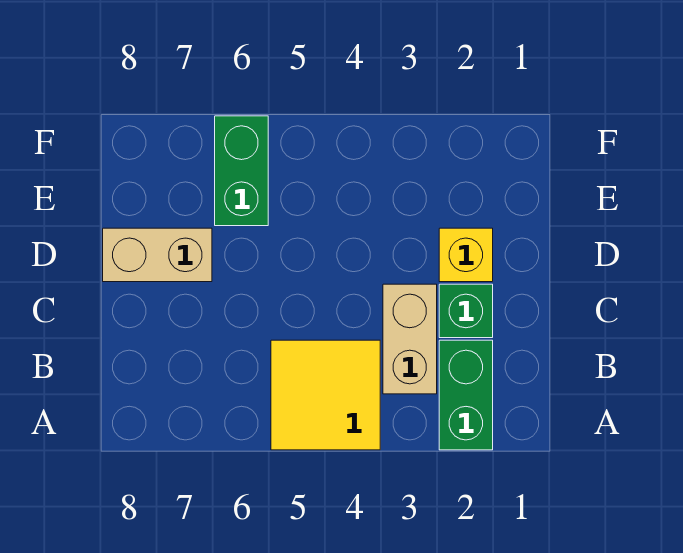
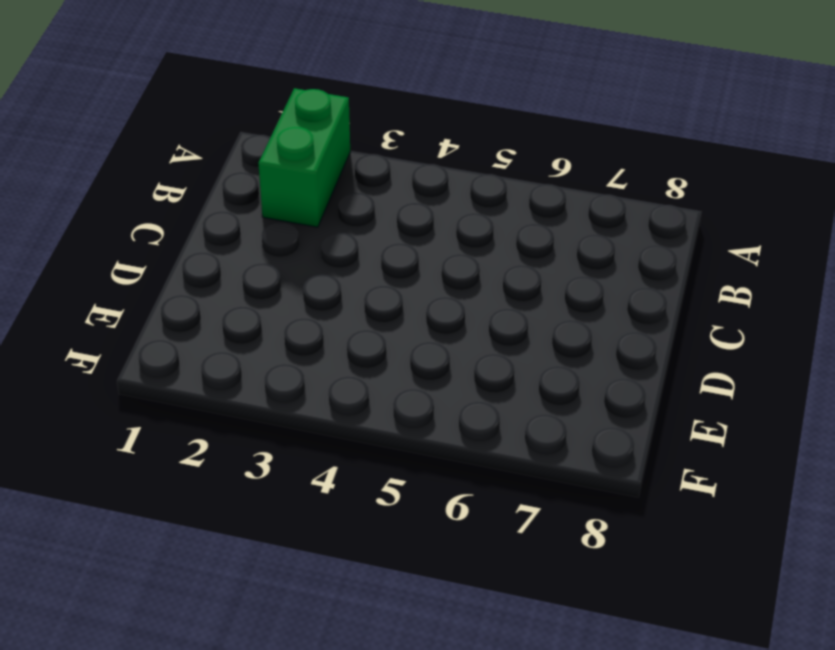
none -> yellow 2x2 tile [271,340,380,450]
none -> tan 1x2 brick [383,284,437,394]

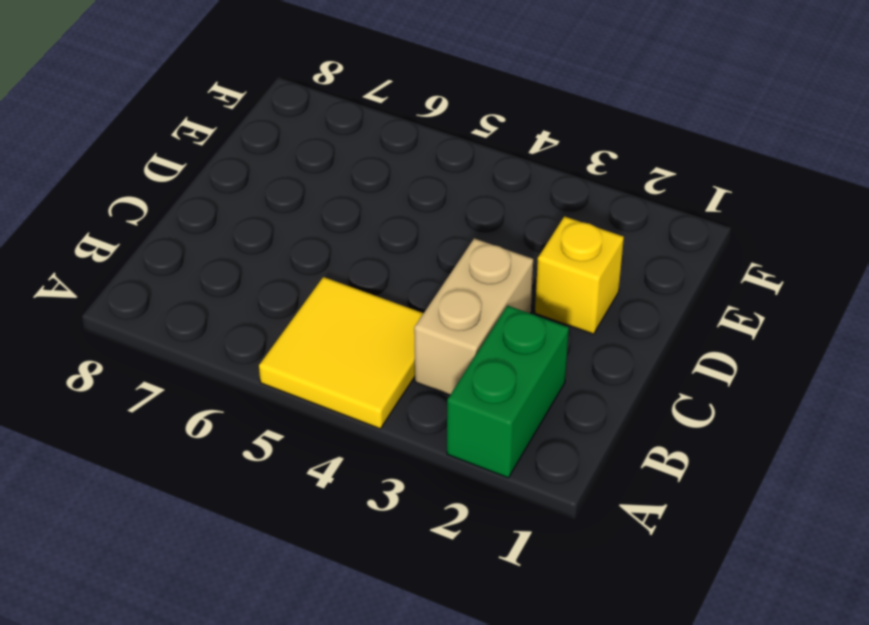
none -> green 1x1 brick [439,284,493,338]
none -> tan 1x2 brick [103,228,212,282]

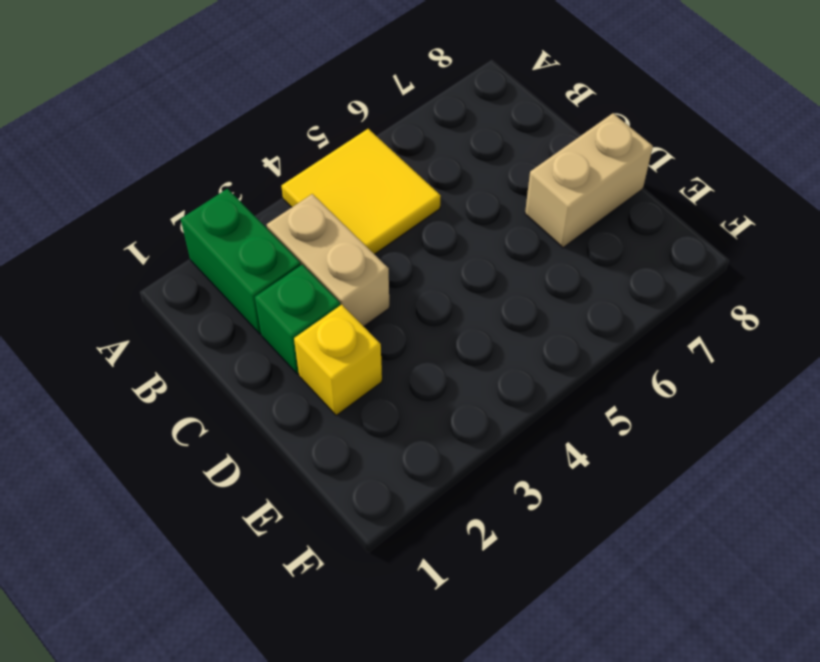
none -> green 1x2 brick [215,116,268,226]

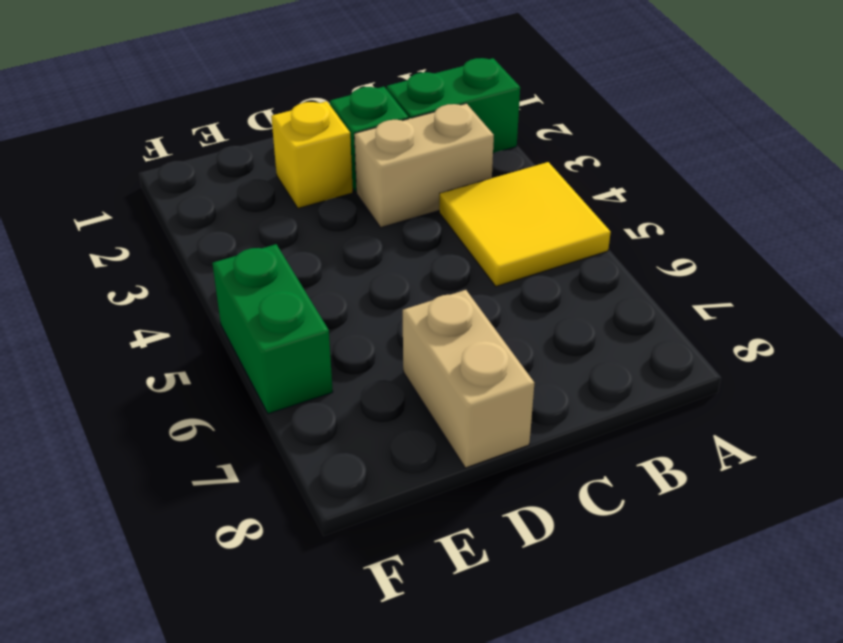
green 1x2 brick [212,244,333,414] -> green 1x2 brick turned to [215,116,268,226]

